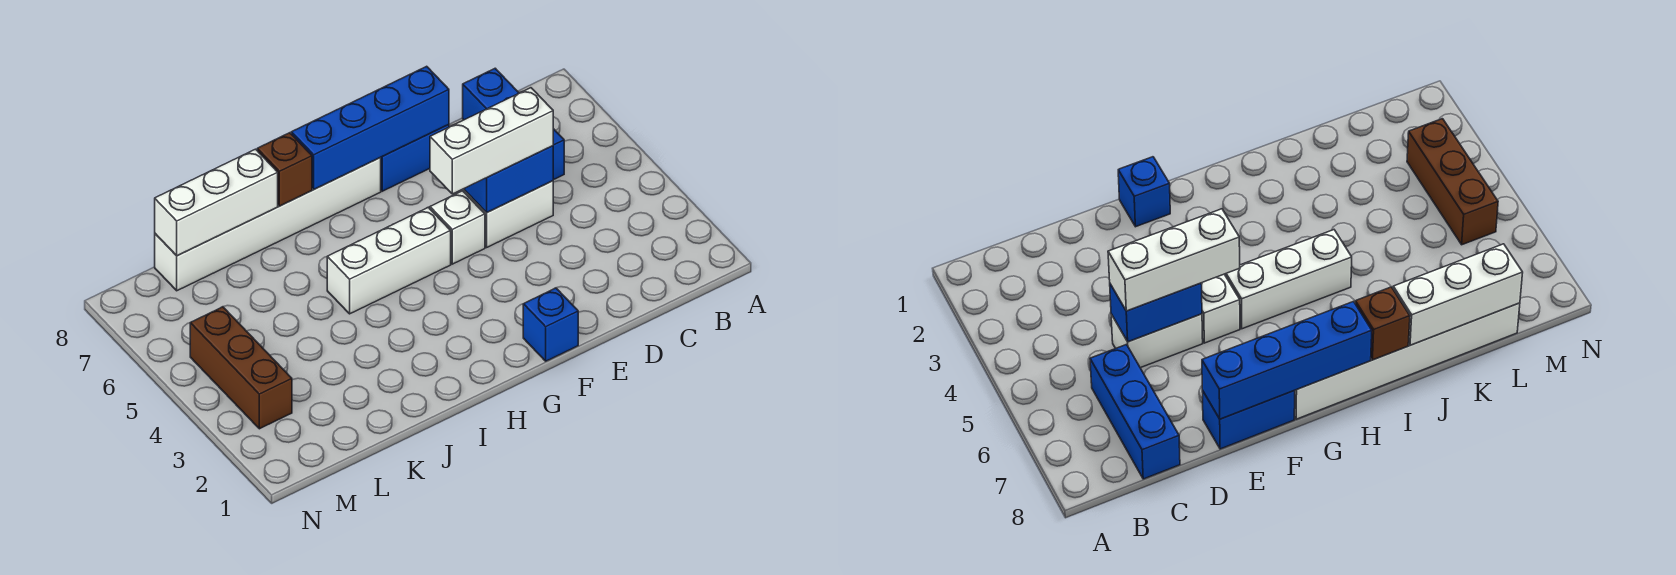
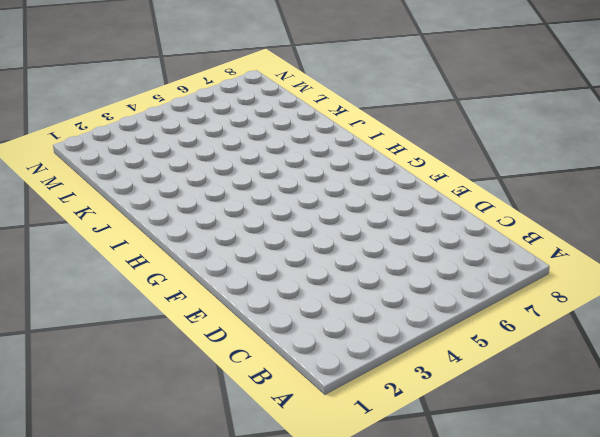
none -> blue 1x3 brick [463,68,564,180]
none -> white 1x2 brick [464,181,553,247]
none -> blue 1x2 brick [380,125,449,191]

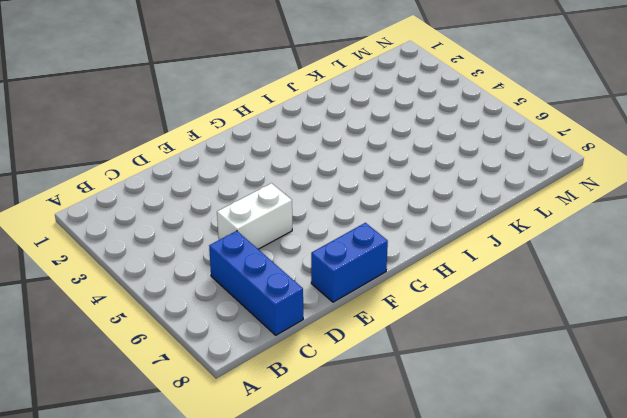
none -> blue 1x1 brick [523,288,578,361]
none -> white 1x1 brick [430,191,485,264]
none -> white 1x3 brick [327,207,451,314]

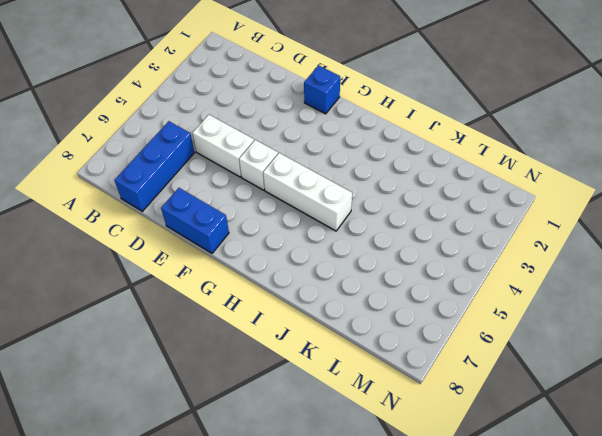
none -> white 1x6 brick [155,158,381,291]
none -> brown 1x3 brick [190,307,292,429]
none -> blue 1x2 brick [464,146,553,213]

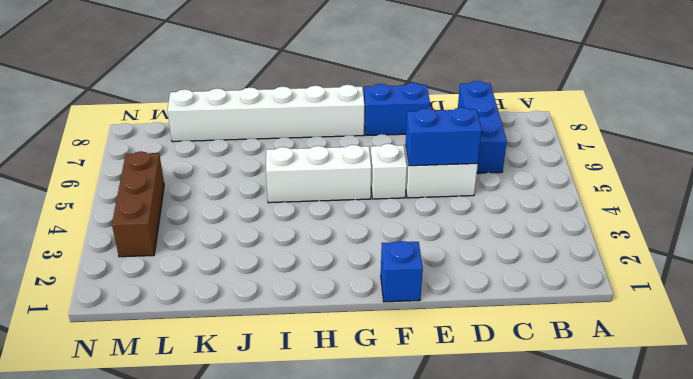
none -> blue 1x4 brick [291,66,449,189]
none -> brown 1x1 brick [257,133,312,206]
none -> white 1x3 brick [155,149,278,256]

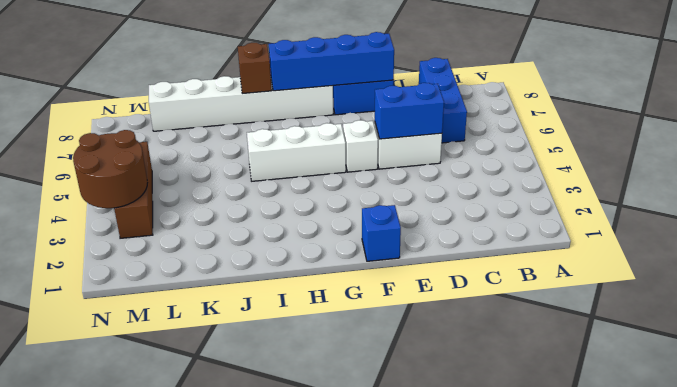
brown 2x2 round brick [73,130,148,208] -> none
none -> white 1x3 brick [155,149,278,256]
none -> white 1x3 brick [430,88,553,194]

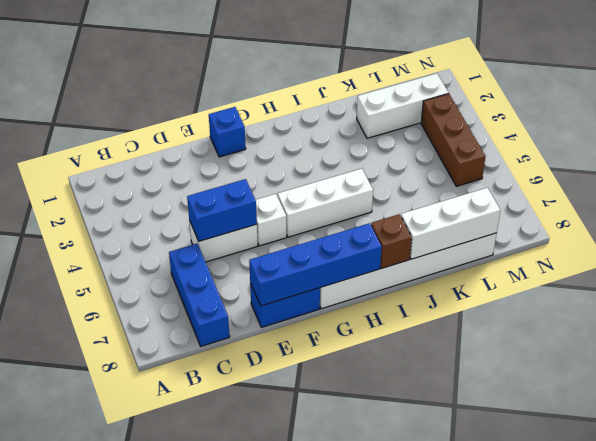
white 1x3 brick [357,73,448,138] -> white 1x3 brick moved to [430,88,553,194]

